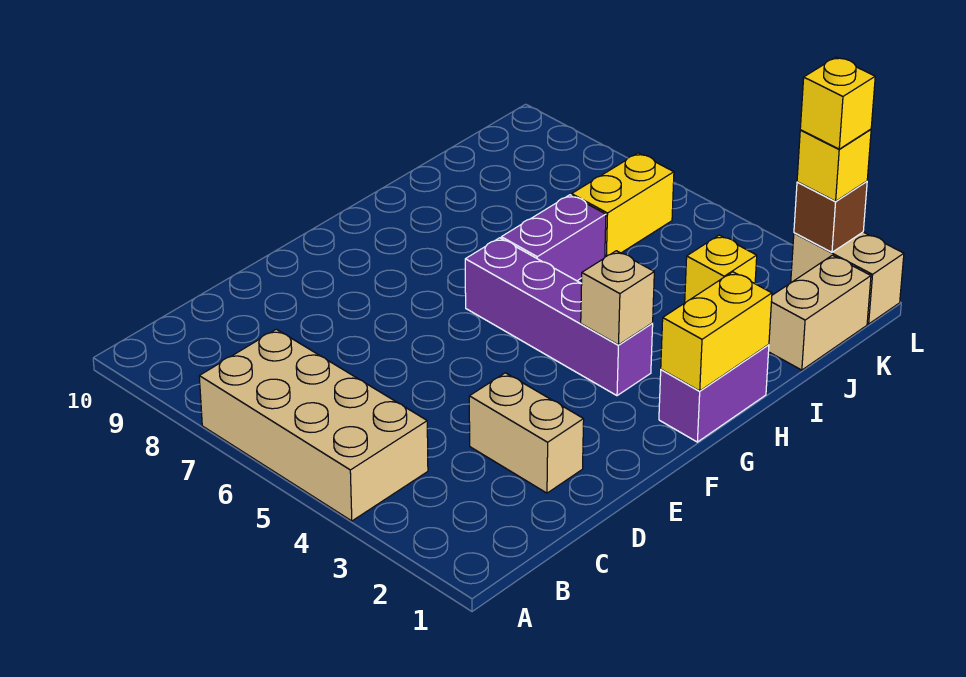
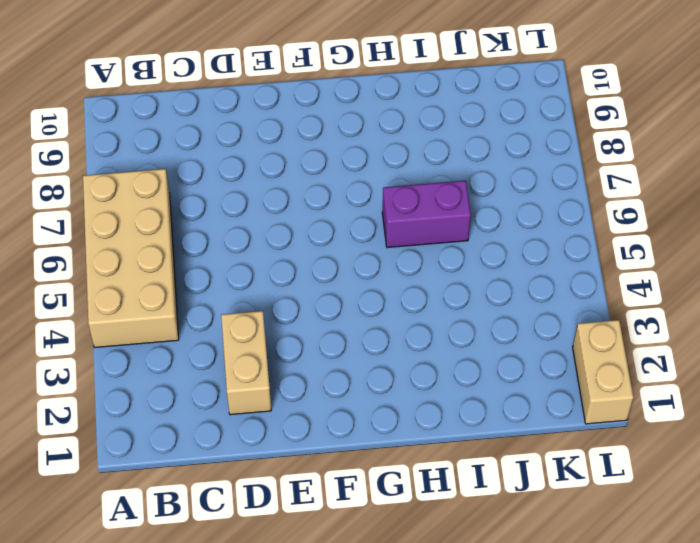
none -> purple 1x2 brick [659,345,769,442]
none -> purple 1x4 brick [465,238,653,396]
none -> tan 1x2 brick [769,255,871,370]

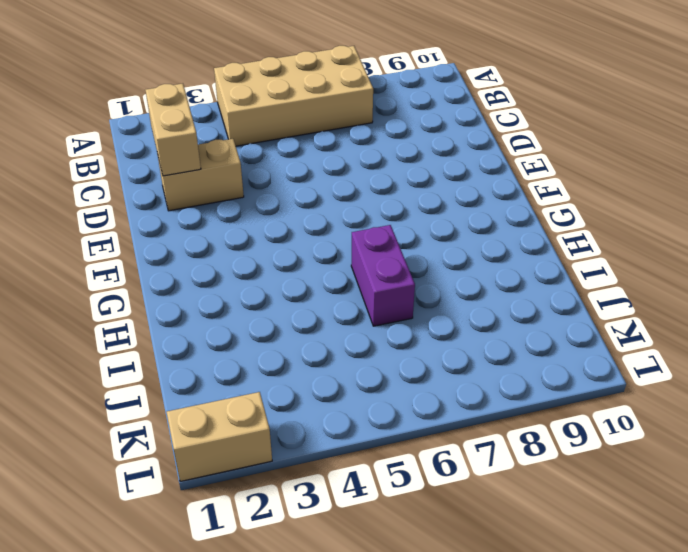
tan 1x2 brick [145,84,201,176] -> tan 1x2 brick moved to [769,255,871,370]
none -> purple 1x2 brick [659,345,769,442]
none -> purple 1x4 brick [465,238,653,396]
none -> yellow 1x1 brick [685,235,757,303]

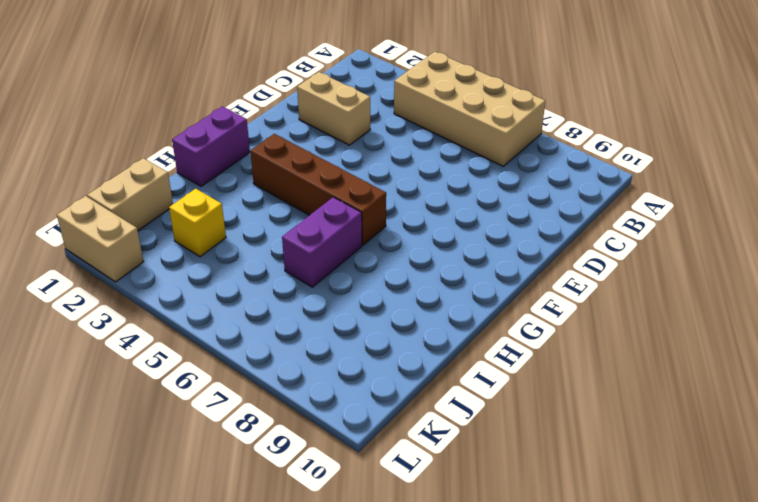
brown 1x4 brick [250,134,386,245] -> purple 1x4 brick [465,238,653,396]
none -> yellow 1x2 brick [572,153,674,257]
none -> yellow 1x2 brick [661,272,772,391]
none -> tan 1x1 brick [581,251,654,345]

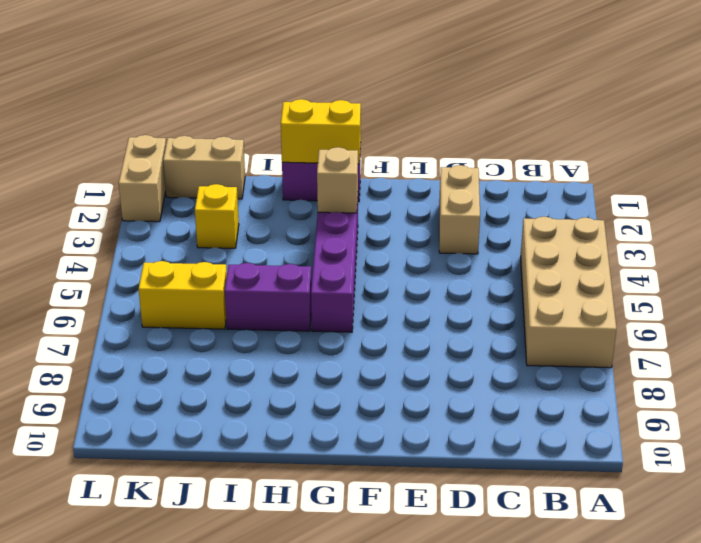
none -> brown 1x1 brick [794,181,867,252]
none -> yellow 1x1 brick [797,129,871,201]
none -> yellow 1x1 brick [800,57,875,149]

